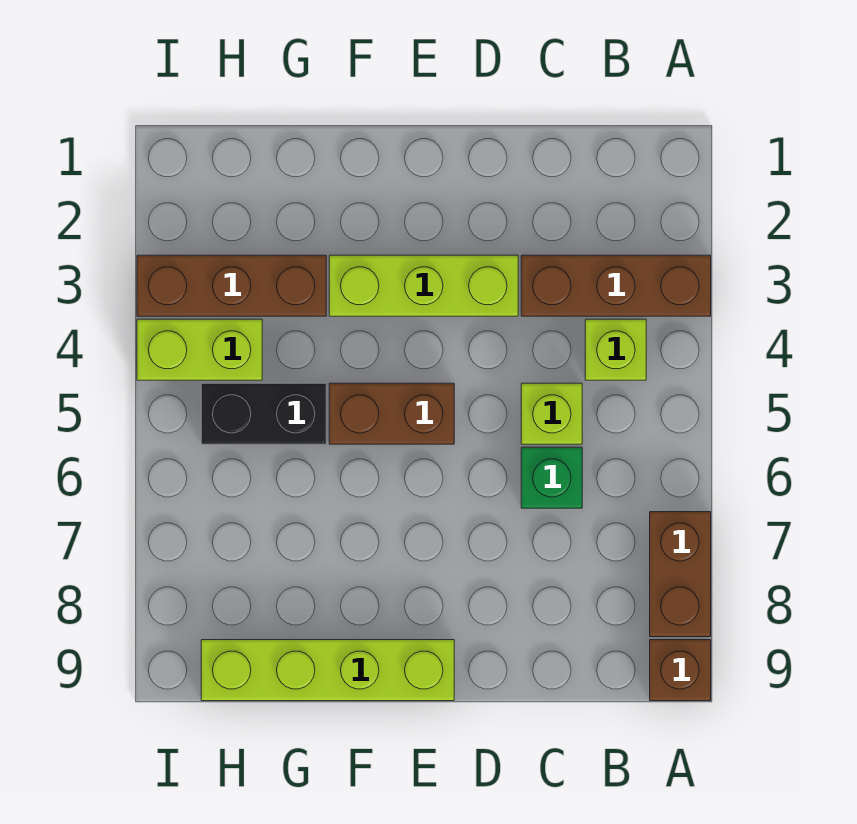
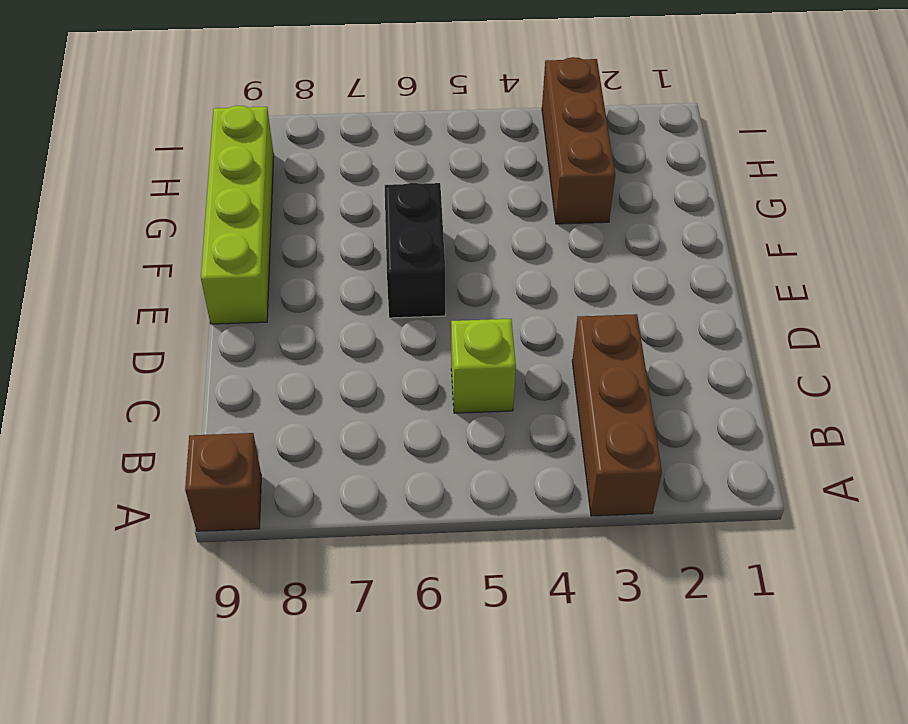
black 1x2 brick [385,183,445,318] -> black 1x2 brick moved to [201,383,326,444]
none -> brown 1x2 brick [650,512,711,637]
none -> lime 1x1 brick [585,319,646,380]
none -> green 1x1 brick [521,447,582,508]

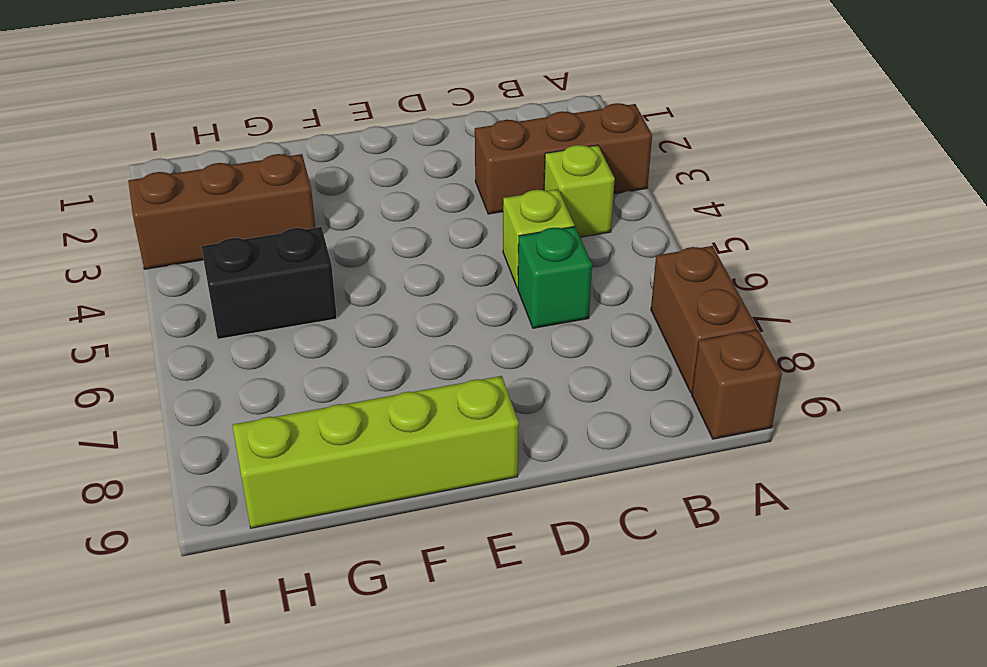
none -> lime 1x3 brick [329,255,518,316]
none -> brown 1x2 brick [329,383,454,444]
none -> lime 1x2 brick [137,319,262,380]

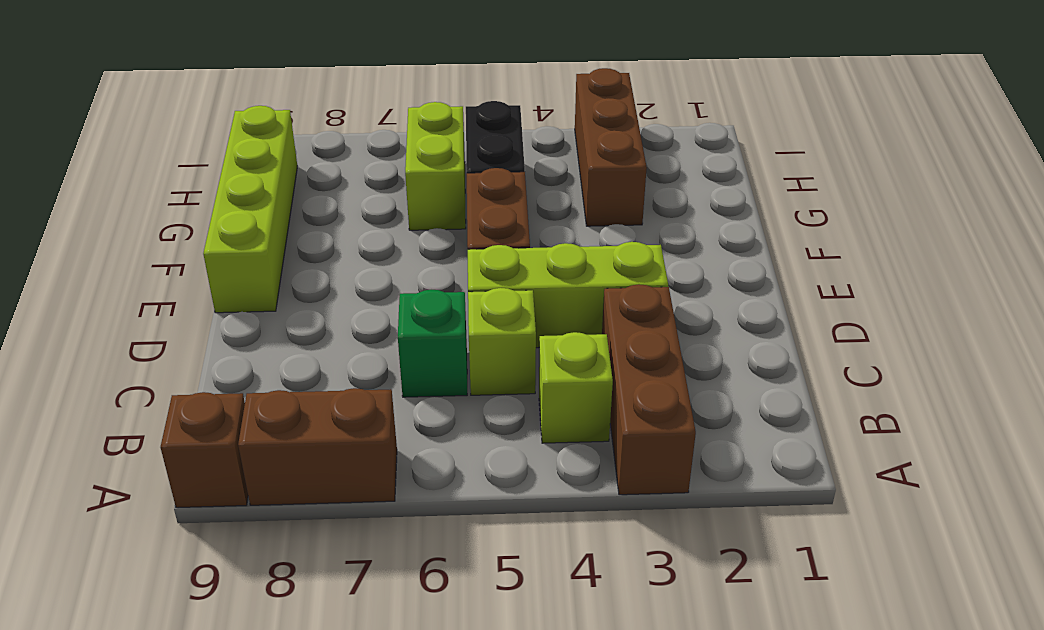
lime 1x3 brick [468,242,668,348] -> lime 1x3 brick turned to [329,255,518,316]
lime 1x2 brick [405,102,466,230] -> lime 1x2 brick moved to [137,319,262,380]

